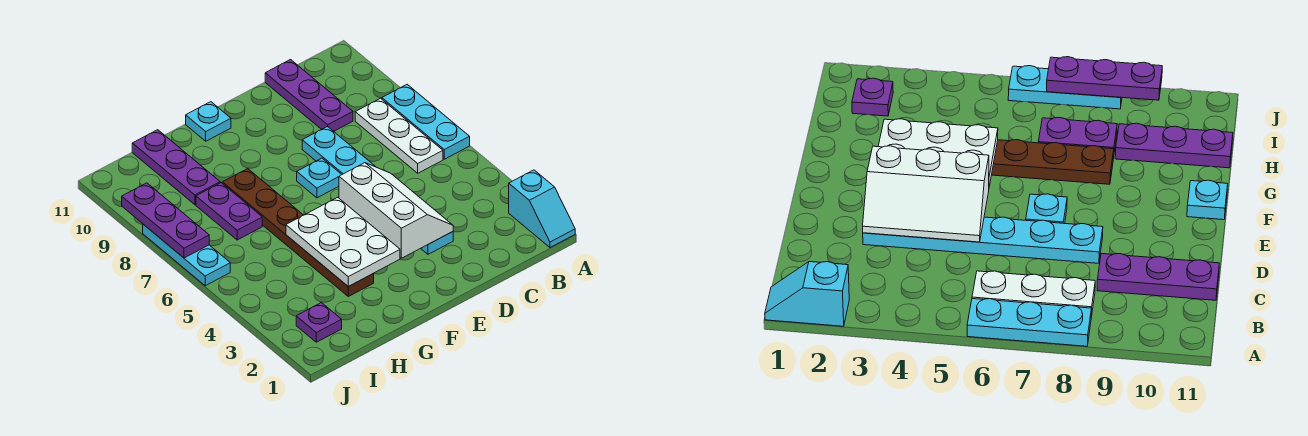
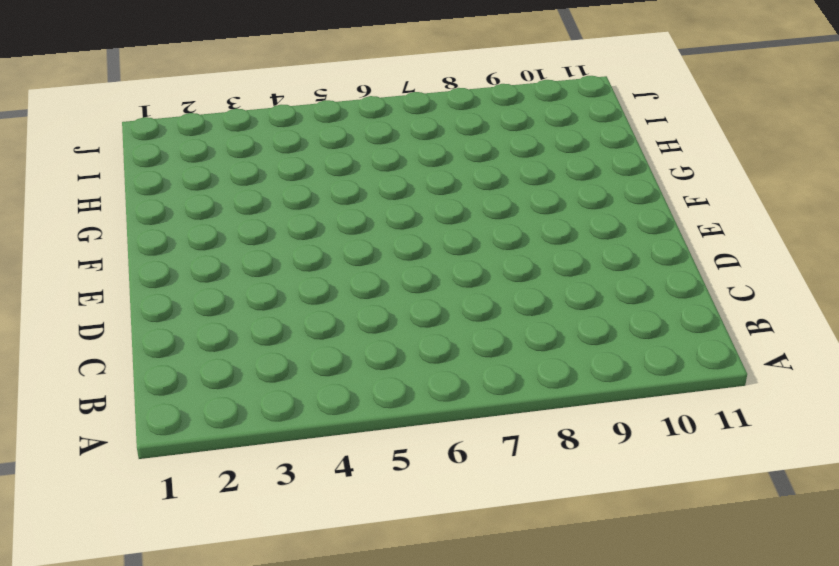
none -> cyan 1x2 slope [509,170,575,248]
none -> cyan 1x3 plate [382,84,470,159]
none -> white 1x3 plate [355,98,443,173]

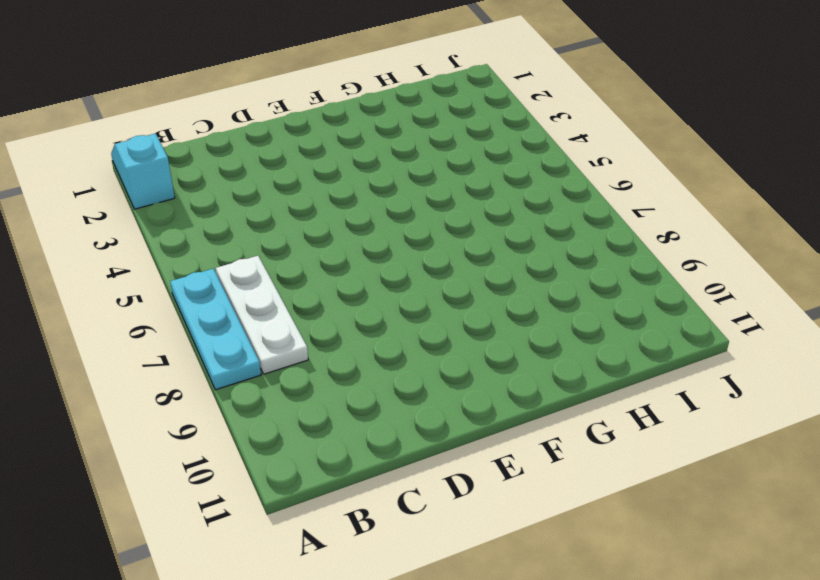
none -> purple 1x3 plate [265,60,353,131]
none -> cyan 1x6 plate [302,126,453,254]
none -> cyan 1x1 plate [297,158,342,198]

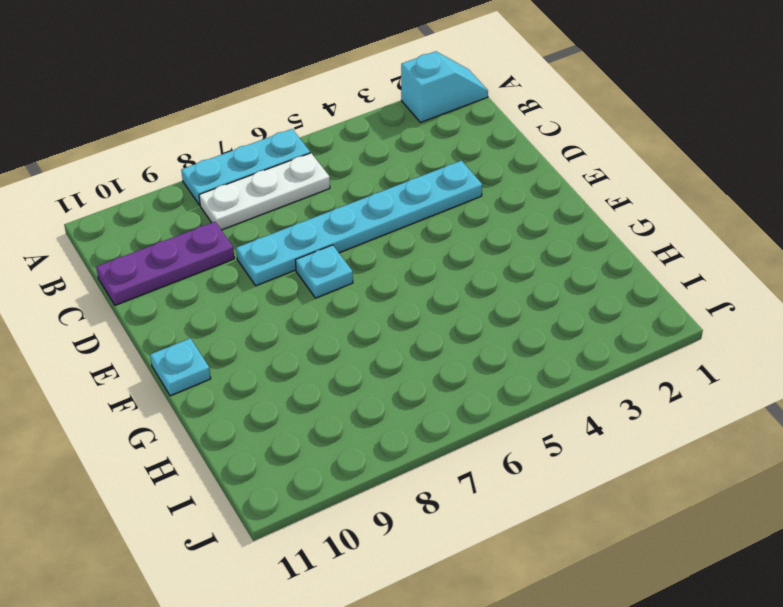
none -> brown 1x6 plate [222,169,374,296]
none -> purple 1x2 plate [196,183,262,240]
none -> purple 1x3 plate [132,130,220,205]

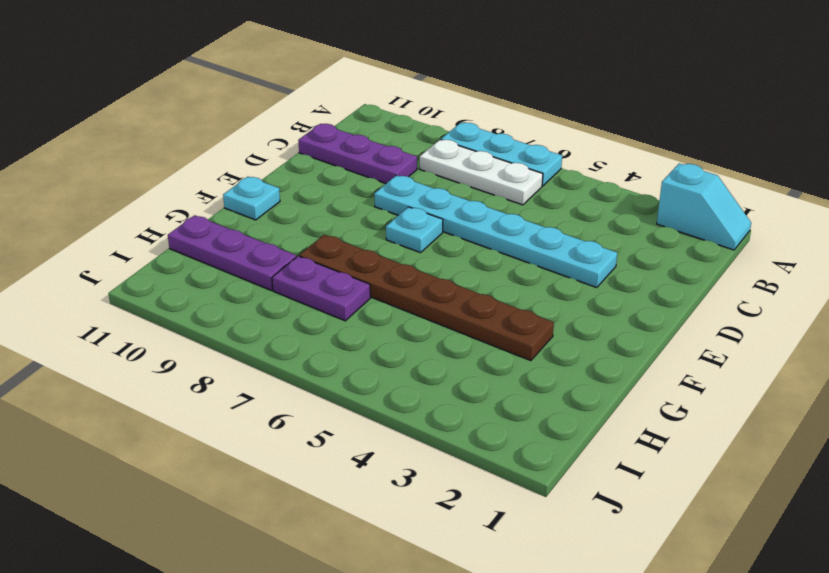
none -> purple 1x1 plate [296,303,342,342]
none -> cyan 1x3 plate [143,224,230,286]
none -> white 2x3 slope [339,163,453,258]

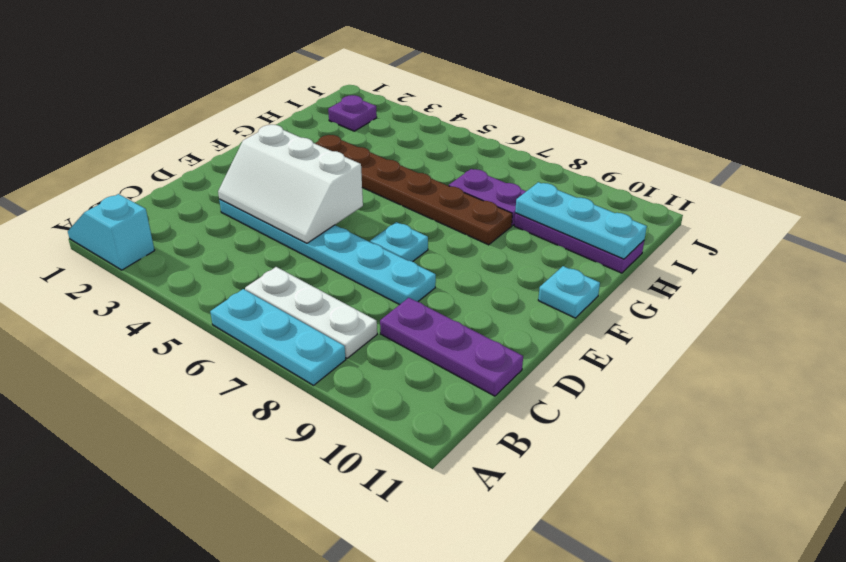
cyan 1x3 plate [515,182,647,259] -> cyan 1x3 plate moved to [143,224,230,286]
none -> white 2x3 plate [286,197,400,286]
none -> purple 1x3 plate [122,183,209,258]

